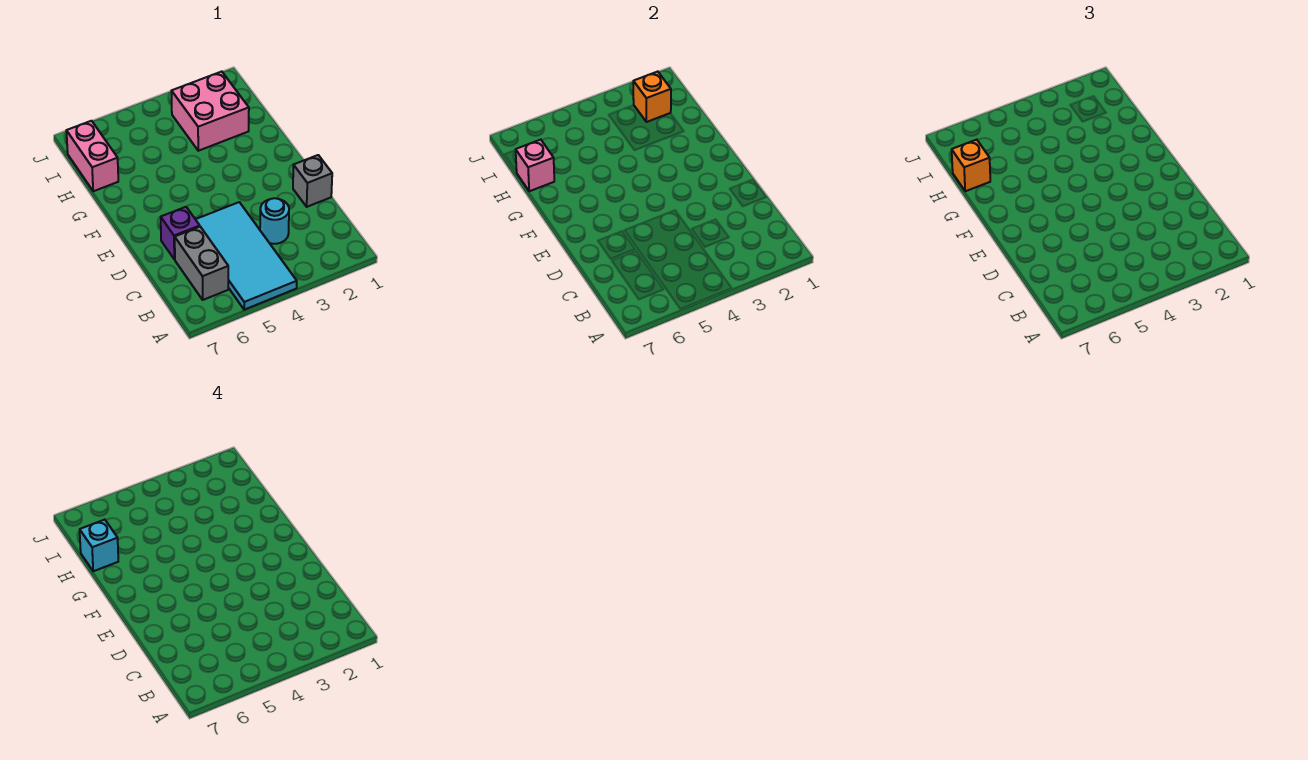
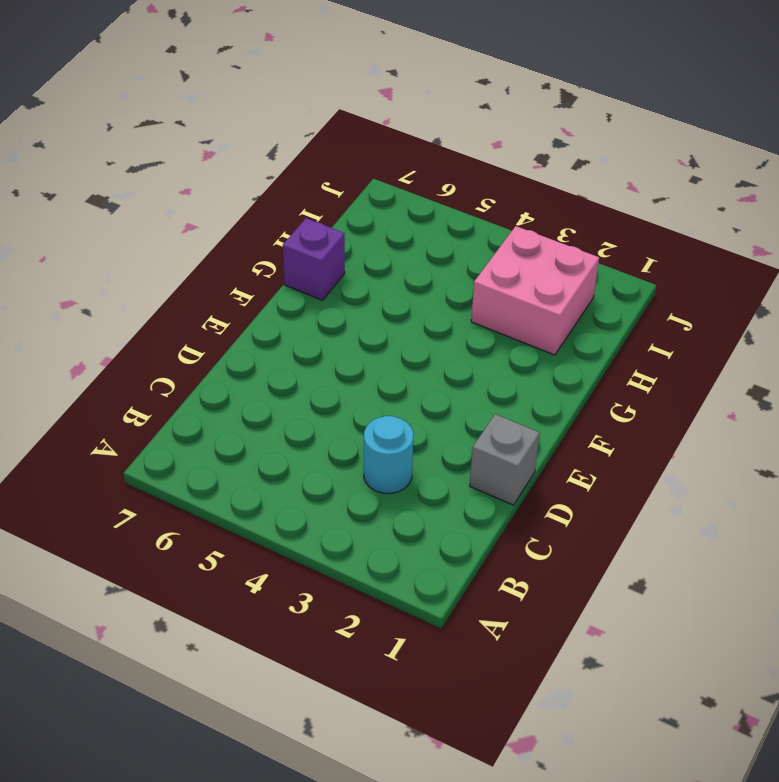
purple 1x1 brick [283,218,345,300] -> purple 1x1 brick moved to [161,207,200,259]
none -> cyan 2x4 tile [195,202,297,310]
none -> grey 1x2 brick [175,227,228,300]

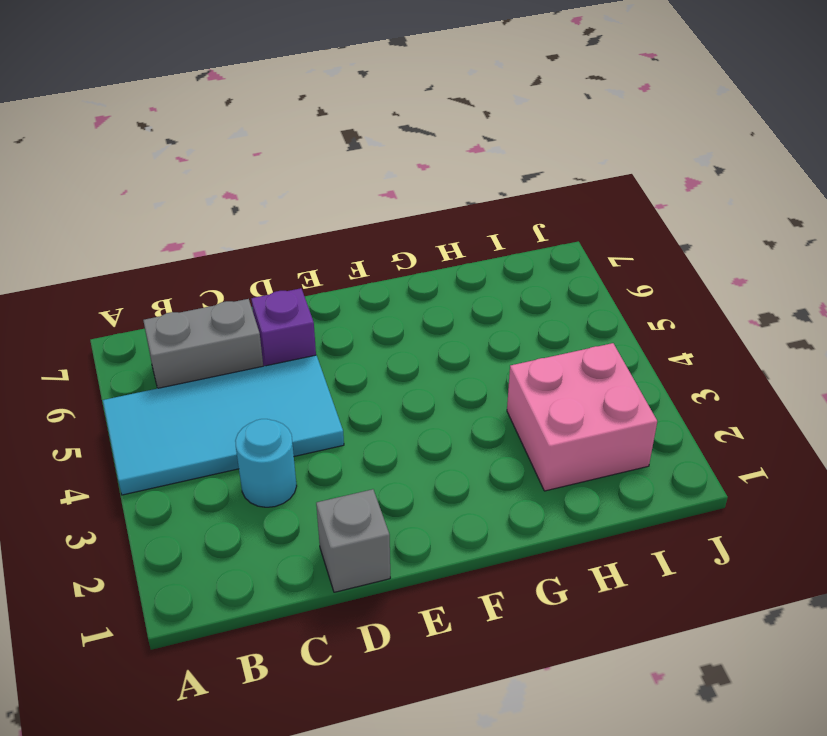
none -> pink 1x2 brick [66,121,118,191]
none -> pink 1x1 brick [516,140,554,191]

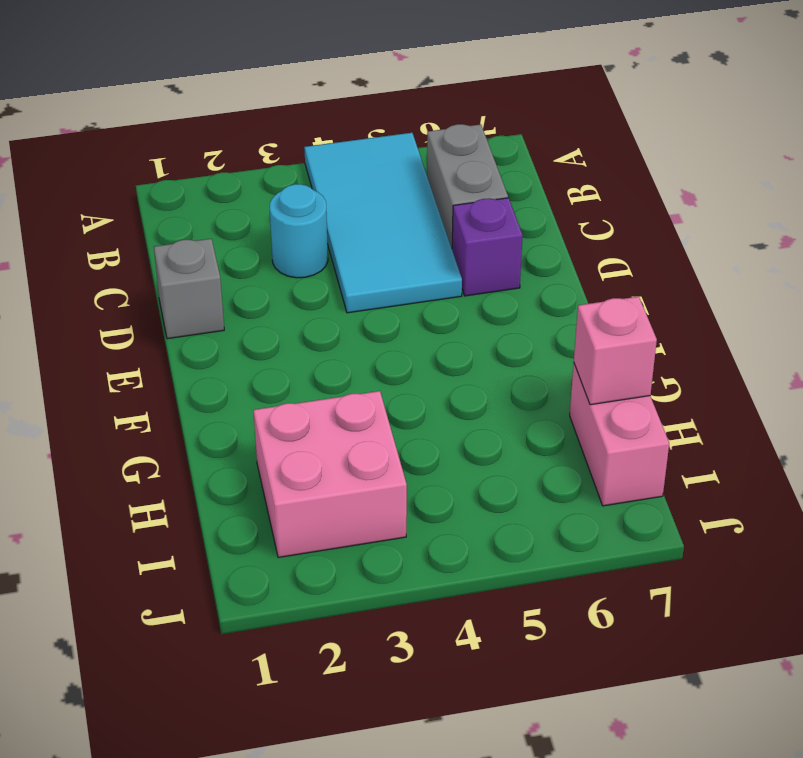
none -> orange 1x1 brick [633,72,671,122]
none -> orange 1x1 brick [952,140,990,191]

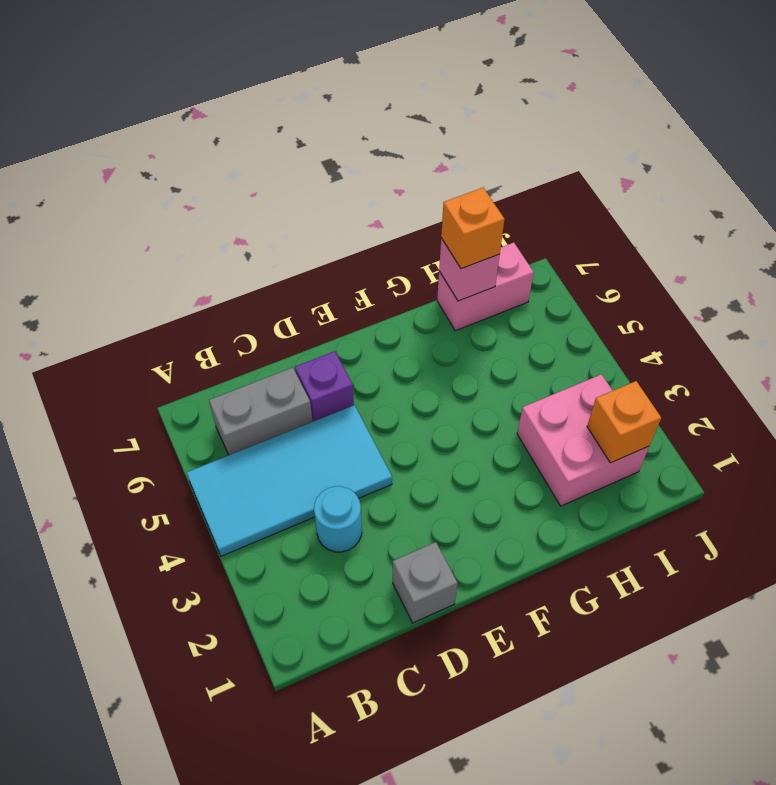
none -> cyan 1x1 brick [80,520,118,571]

